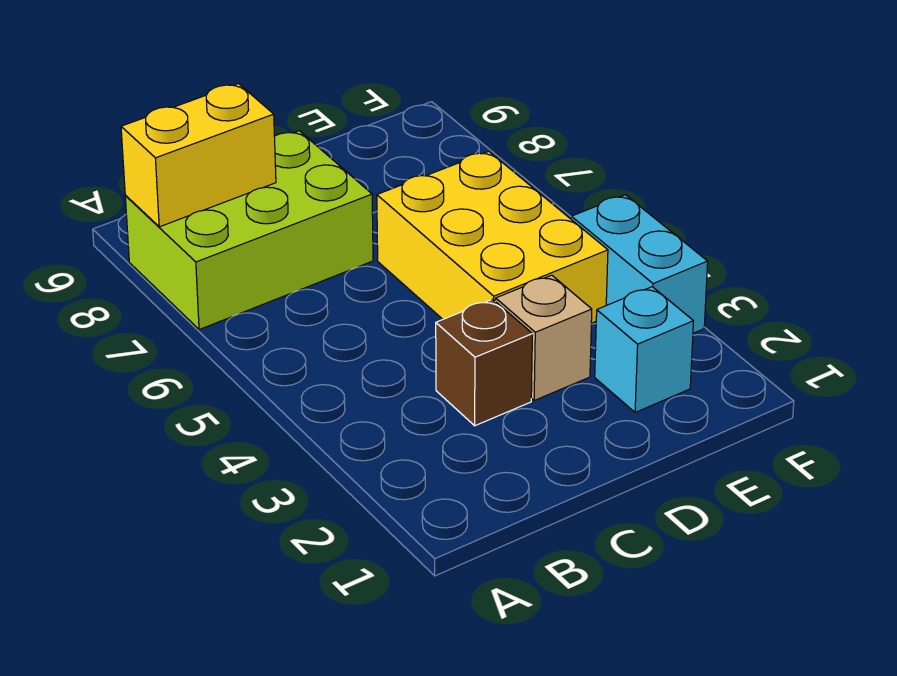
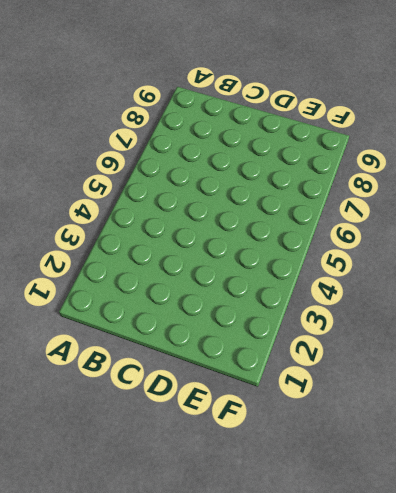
none -> lime 2x3 brick [125,131,373,330]
none -> brown 1x1 brick [436,299,532,426]

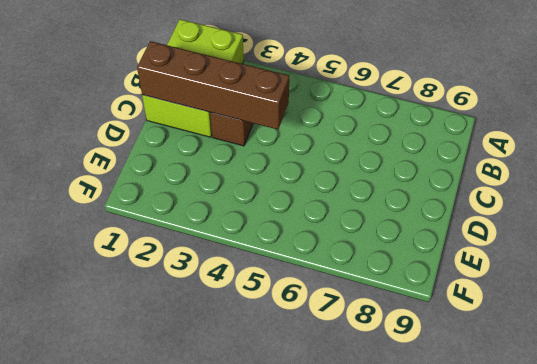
lime 2x3 brick [142,19,244,137] -> lime 2x3 brick moved to [125,131,373,330]
brown 1x4 brick [137,41,289,130] -> none
none -> tan 1x1 brick [496,275,592,400]
none -> yellow 2x3 brick [377,151,608,323]

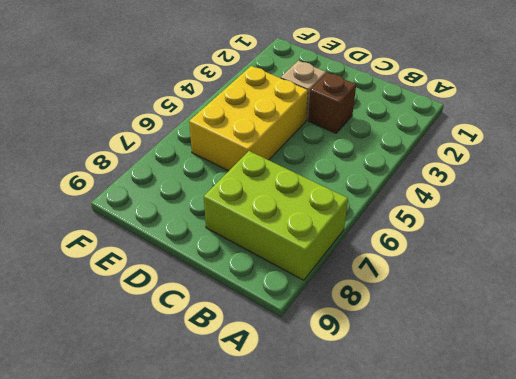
none -> cyan 1x1 brick [595,287,693,413]
none -> cyan 1x2 brick [571,195,708,333]

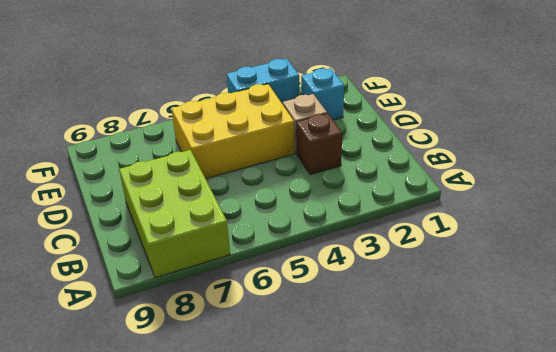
none -> yellow 1x2 brick [121,84,276,227]

